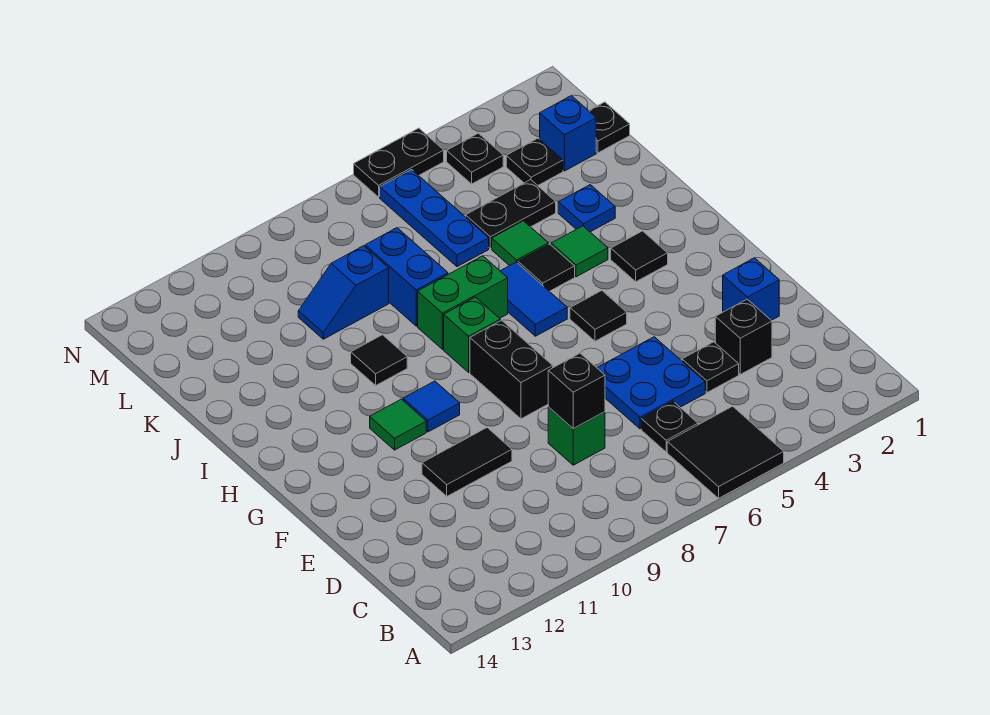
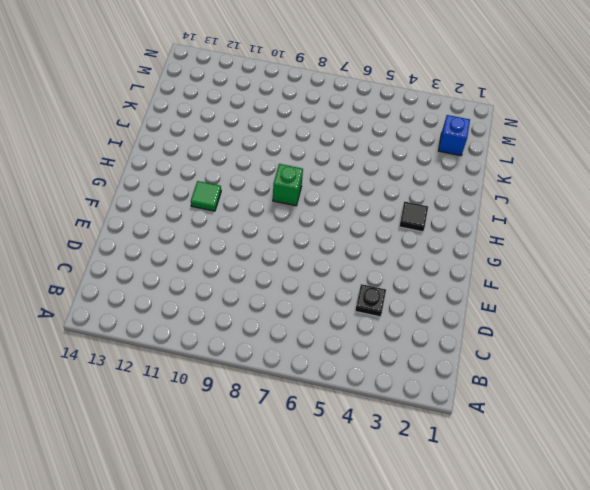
none -> black 2x2 tile [667,406,784,498]
none -> black 1x1 plate [641,401,698,452]
none -> black 1x1 brick [715,299,772,374]
none -> blue 2x2 plate [597,337,705,429]

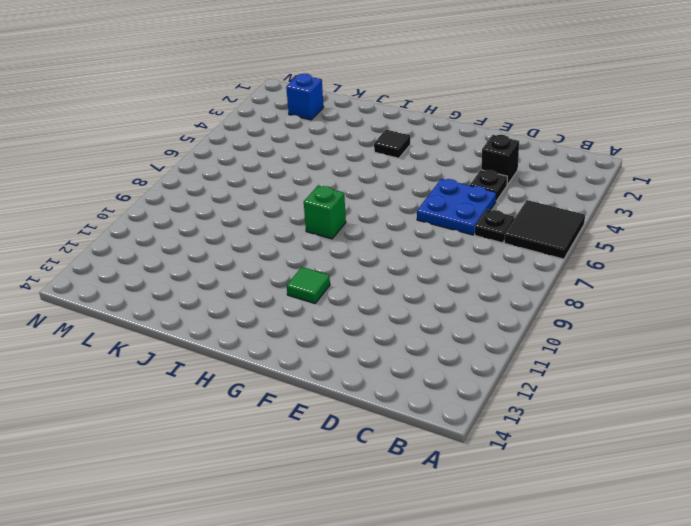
none -> green 1x1 brick [548,407,605,465]
none -> blue 1x1 brick [723,258,779,320]
none -> black 1x2 tile [422,428,512,496]
none -> black 1x2 brick [470,320,553,419]

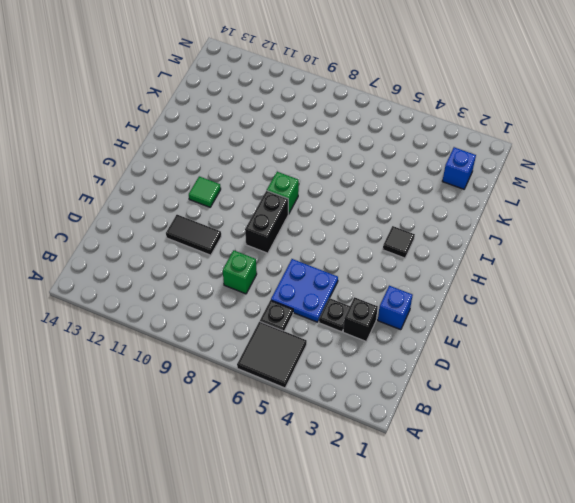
none -> black 1x1 tile [570,291,627,341]
none -> blue 1x1 tile [403,381,460,432]
none -> blue 1x2 tile [501,262,567,336]
none -> green 1x1 tile [551,226,608,277]

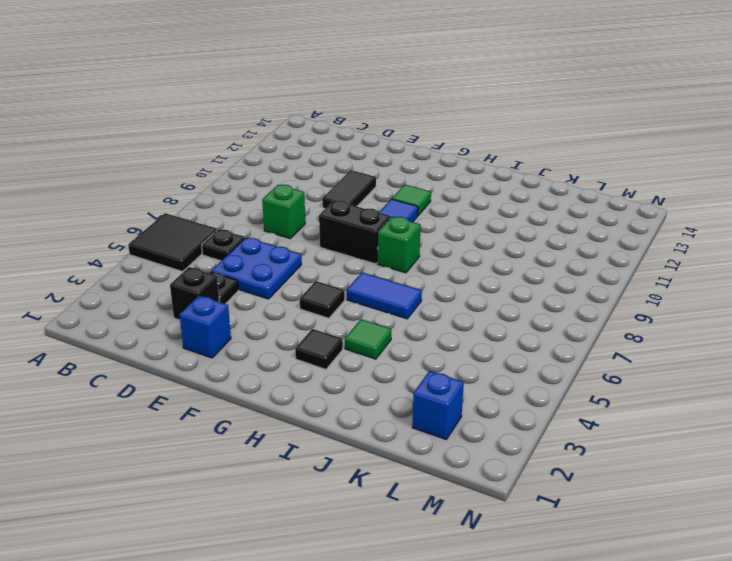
none -> black 1x1 tile [518,244,575,291]
none -> green 1x2 brick [418,256,508,349]
none -> black 1x1 tile [351,335,407,385]
none -> blue 1x1 plate [558,185,615,232]

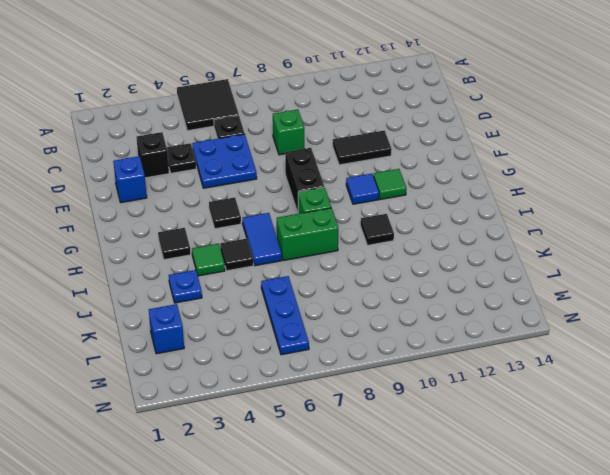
none -> green 1x1 tile [492,221,548,266]
none -> blue 1x2 brick [365,228,448,326]
none -> black 1x2 plate [466,180,556,249]
none -> blue 1x2 slope [298,246,389,339]

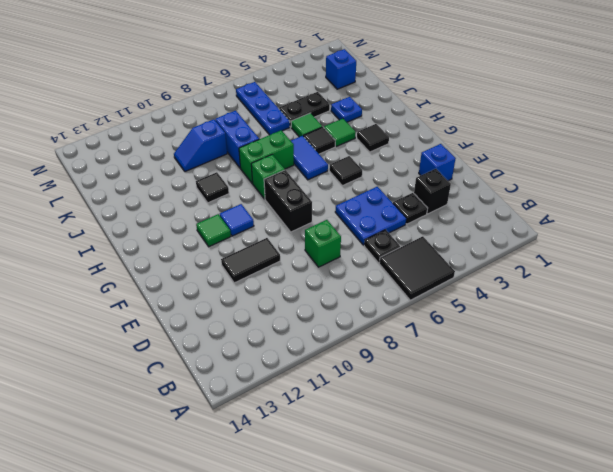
none -> black 1x1 plate [589,102,630,153]
none -> black 1x1 plate [506,138,563,185]
none -> black 1x1 plate [447,133,503,184]
none -> black 1x2 plate [354,128,444,197]

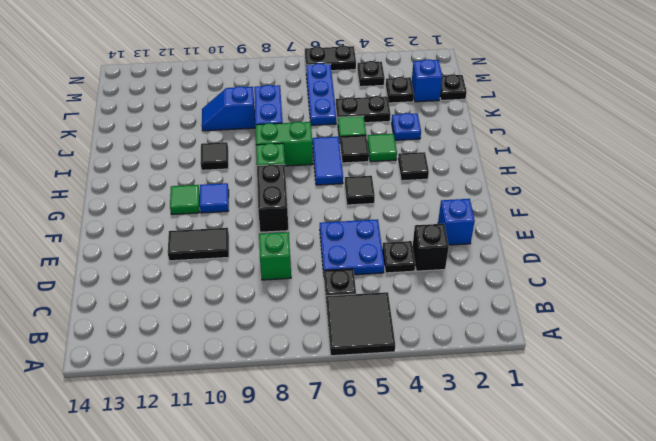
none -> black 1x1 brick [548,353,605,429]

